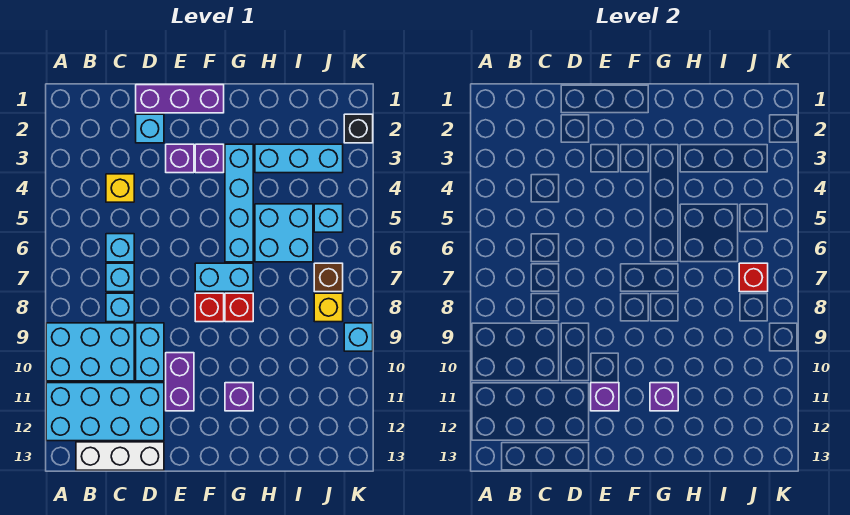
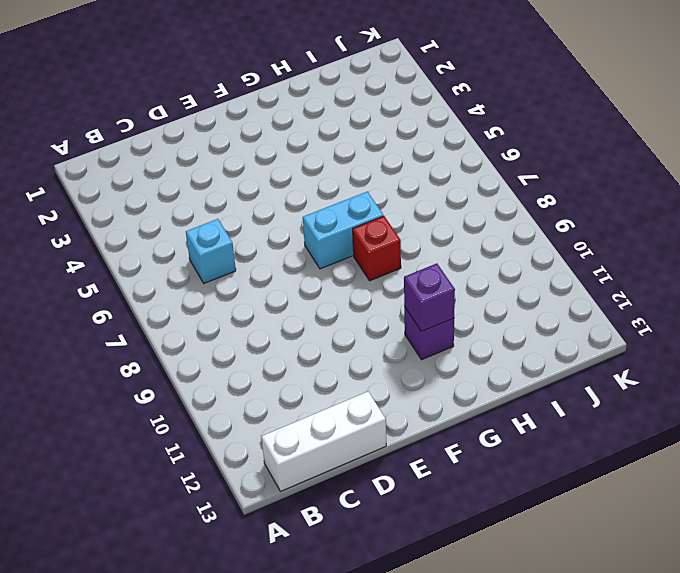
none -> cyan 2x3 brick [46,323,134,381]
none -> cyan 2x4 brick [46,383,164,441]
none -> yellow 1x1 brick [106,174,134,202]

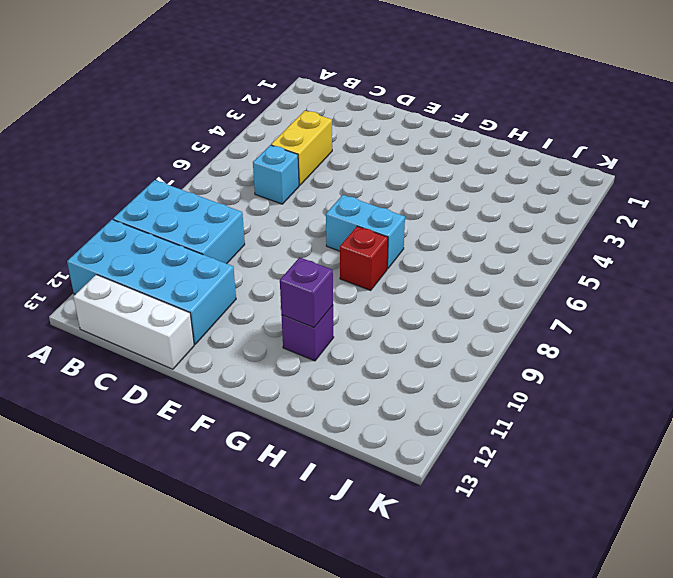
yellow 1x2 brick [271,111,332,186] -> yellow 1x1 brick [106,174,134,202]
none -> cyan 1x1 brick [106,263,134,292]
none -> cyan 1x1 brick [106,293,134,322]
none -> purple 1x3 brick [136,85,224,113]

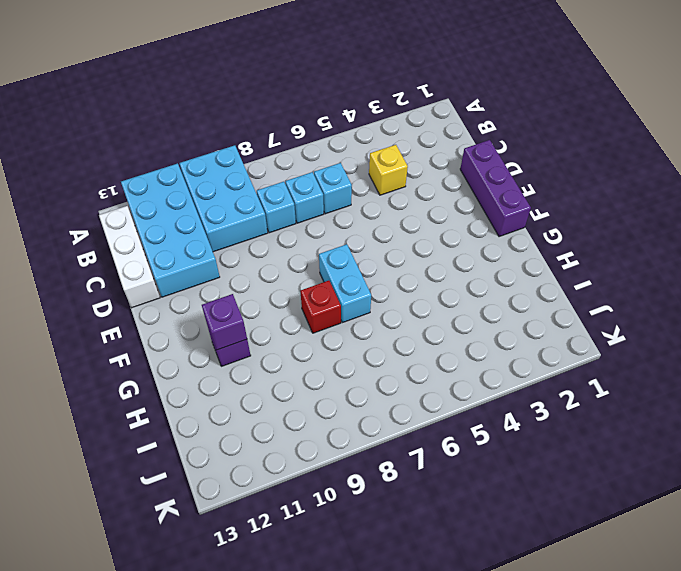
none -> cyan 1x1 brick [136,114,164,143]
none -> cyan 1x2 brick [136,323,164,381]
none -> purple 1x1 brick [166,144,194,173]

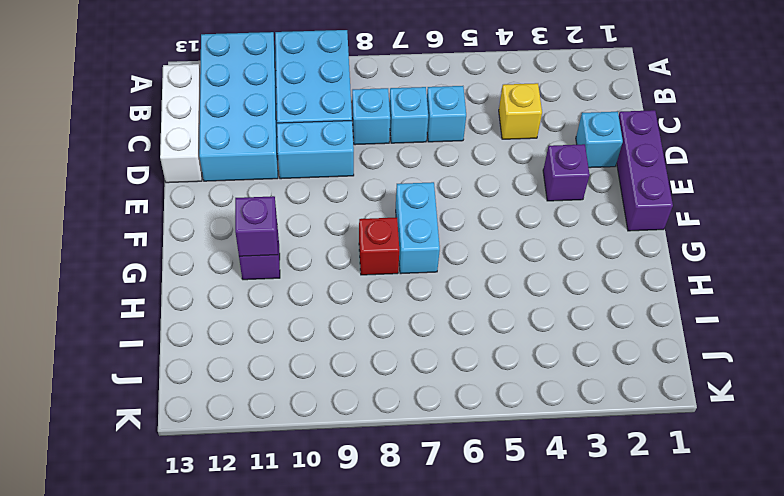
none -> purple 1x2 brick [166,353,194,411]
none -> purple 1x1 brick [195,144,224,173]
none -> red 1x1 brick [195,293,224,322]

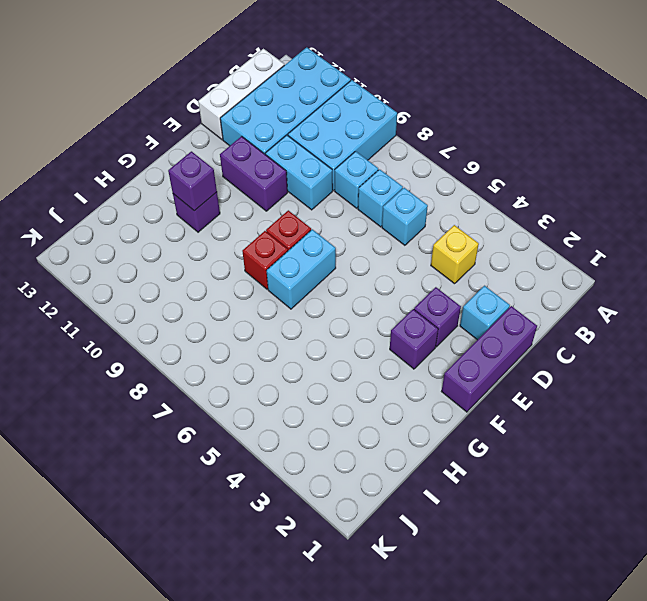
none -> cyan 1x4 brick [225,144,253,262]
none -> cyan 1x3 brick [255,144,343,173]
none -> cyan 2x2 brick [255,204,313,262]

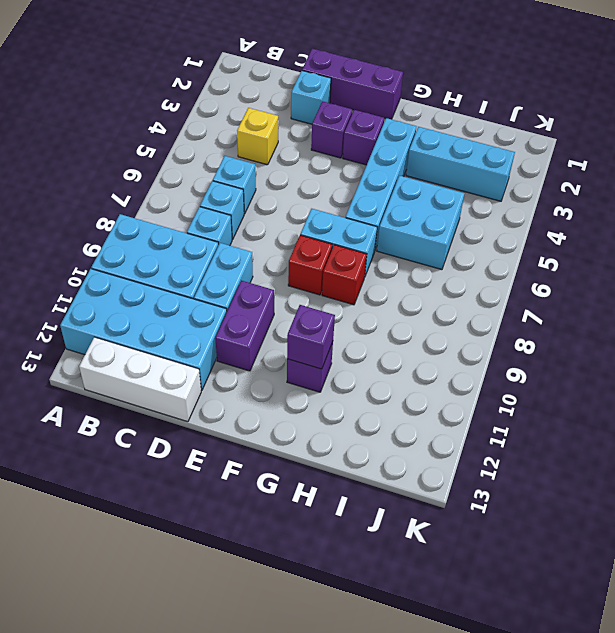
none -> cyan 1x1 brick [314,204,343,232]
none -> brown 1x1 brick [314,263,343,292]
none -> yellow 1x1 brick [314,293,343,322]

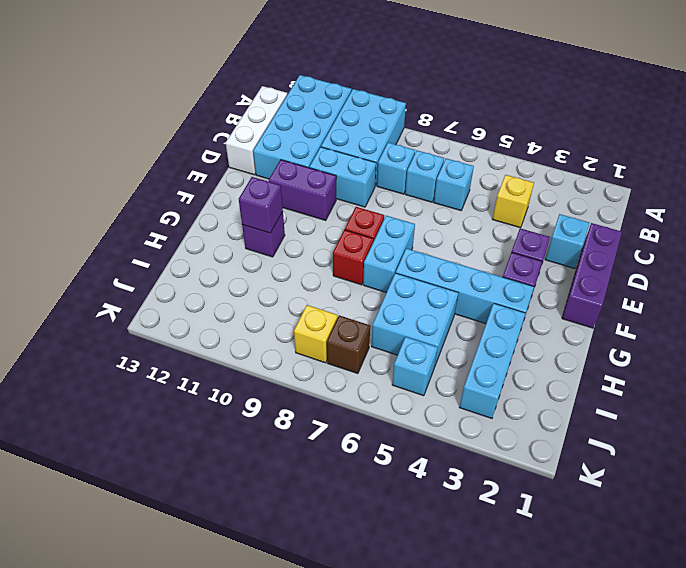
none -> black 1x1 brick [344,114,373,143]
none -> cyan 1x1 brick [344,323,373,351]
none -> purple 1x1 brick [591,383,619,411]

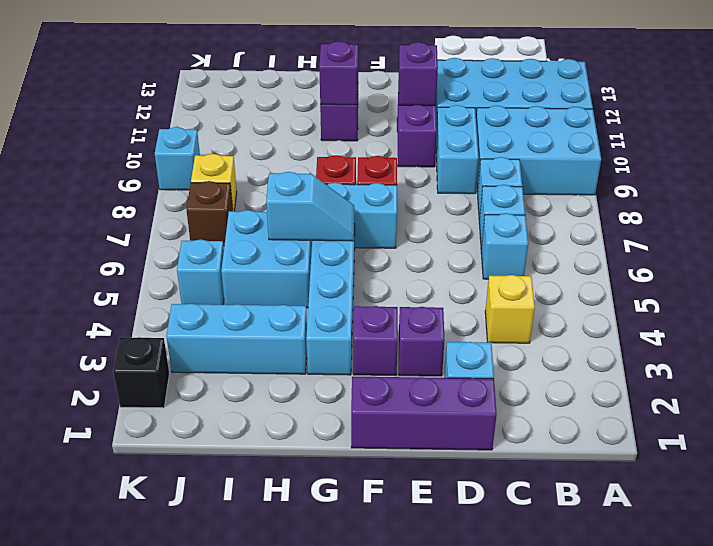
cyan 1x2 slope [266,172,354,241] -> none
none -> red 1x1 brick [739,263,768,292]

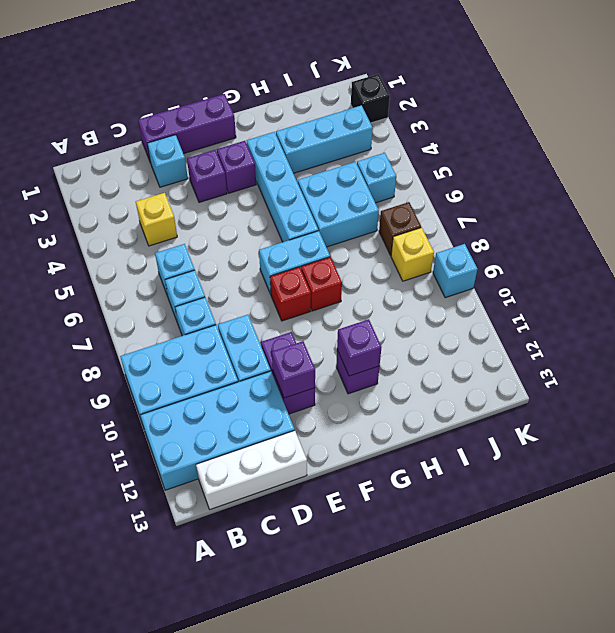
none -> red 1x1 brick [739,263,768,292]

